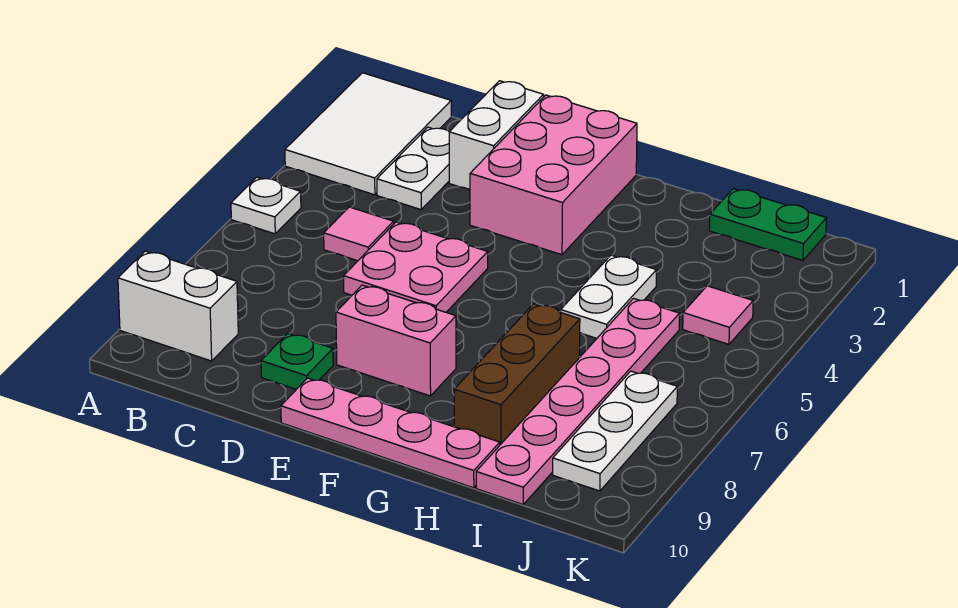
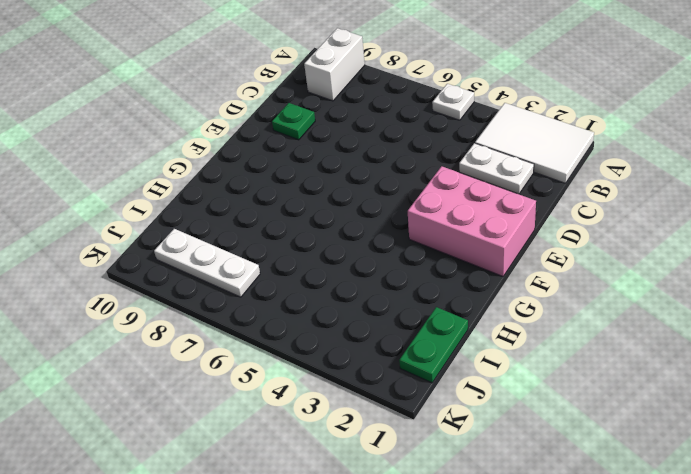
none -> pink 1x1 tile [324,207,394,261]
none -> white 1x2 brick [449,81,544,190]
none -> pink 2x2 plate [344,222,488,312]

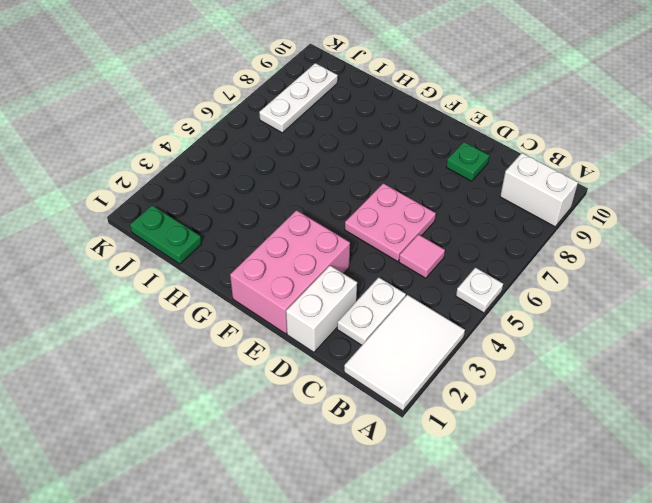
none -> pink 1x2 brick [336,285,456,396]
none -> pink 1x4 plate [281,378,500,488]
none -> white 1x2 plate [561,255,656,338]

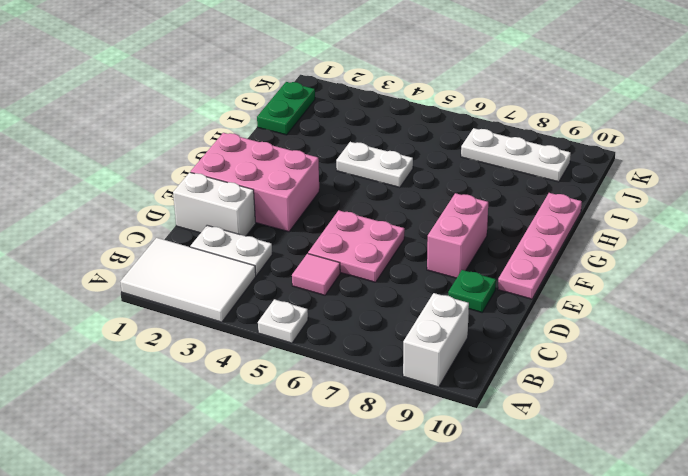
none -> brown 1x3 brick [454,304,580,445]
none -> pink 1x6 plate [476,298,680,504]
none -> pink 1x1 tile [683,286,753,344]

